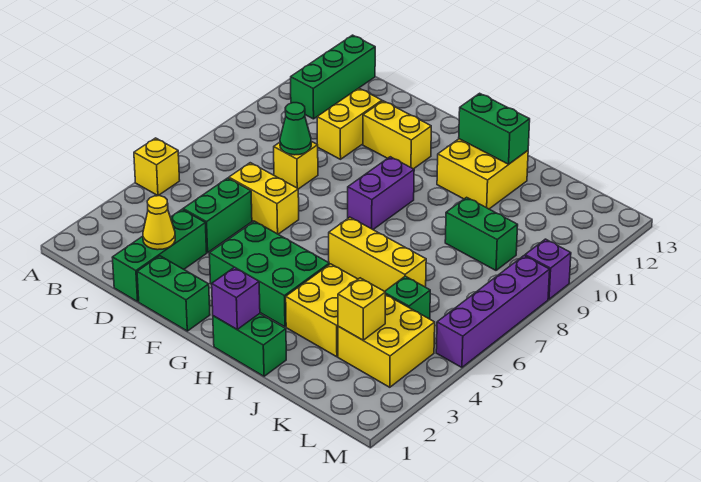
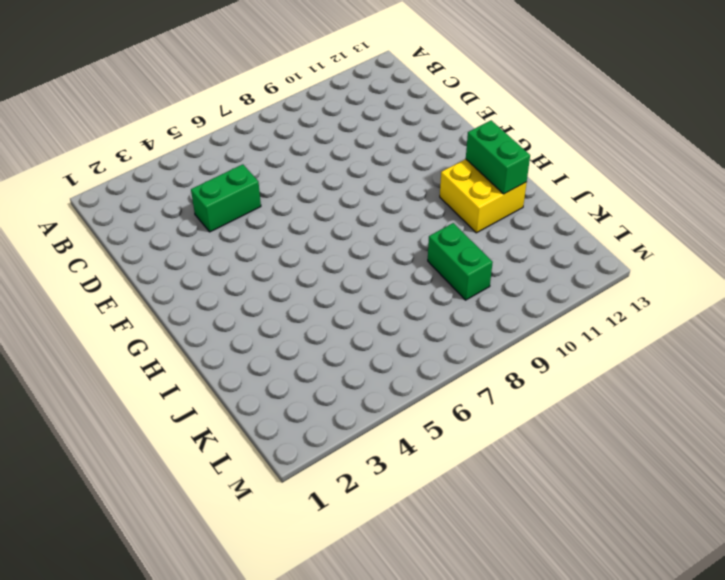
none -> yellow 1x1 brick [134,138,180,196]
none -> green 1x3 brick [291,35,375,119]
none -> green 1x3 brick [112,210,207,302]

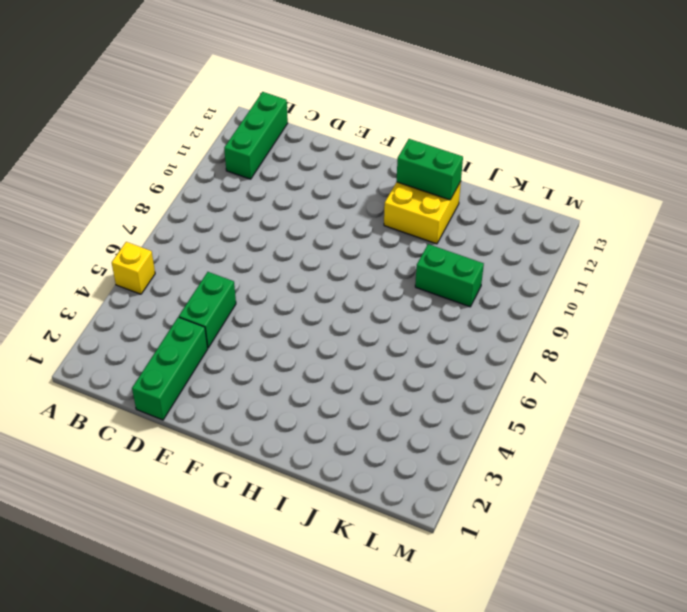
none -> yellow 1x2 brick [229,163,299,234]
none -> yellow 1x1 brick [274,141,318,189]
none -> yellow 1x2 brick [317,88,382,159]

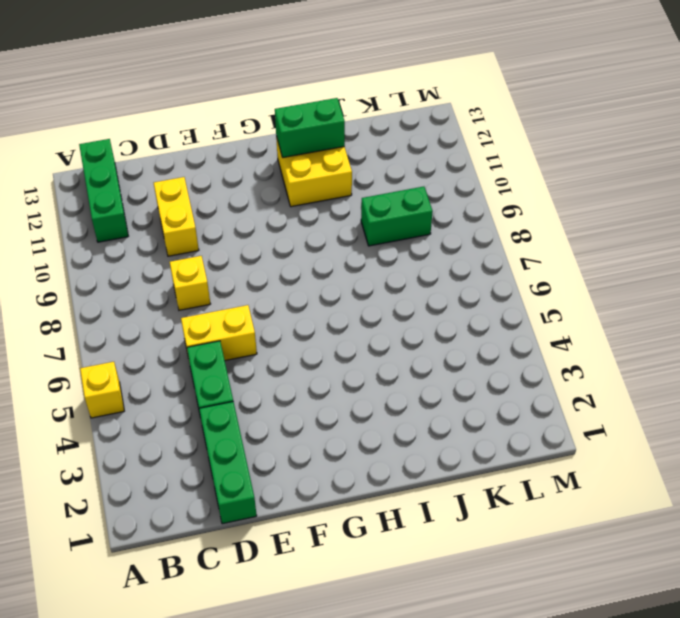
none -> green 1x2 brick [137,256,210,331]
none -> yellow 1x2 brick [363,101,431,169]
none -> green 2x3 brick [209,221,329,327]

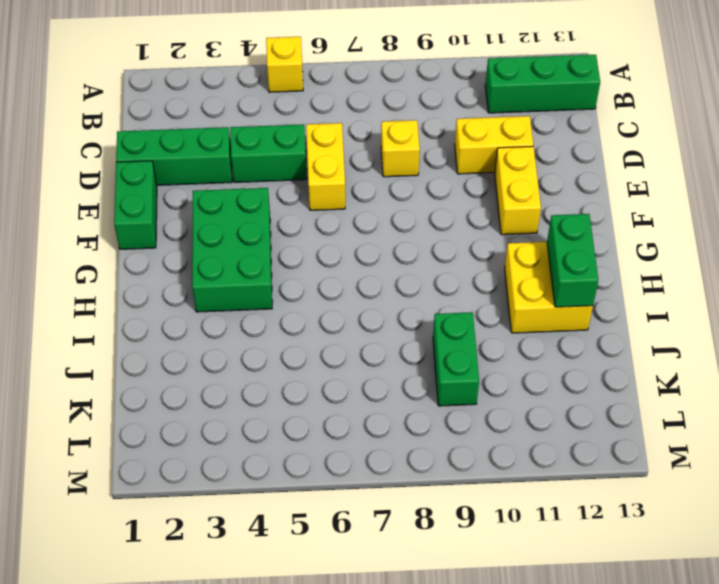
none -> purple 1x2 brick [348,157,414,229]
none -> green 1x2 brick [213,314,286,376]
none -> yellow 1x3 brick [329,217,426,291]

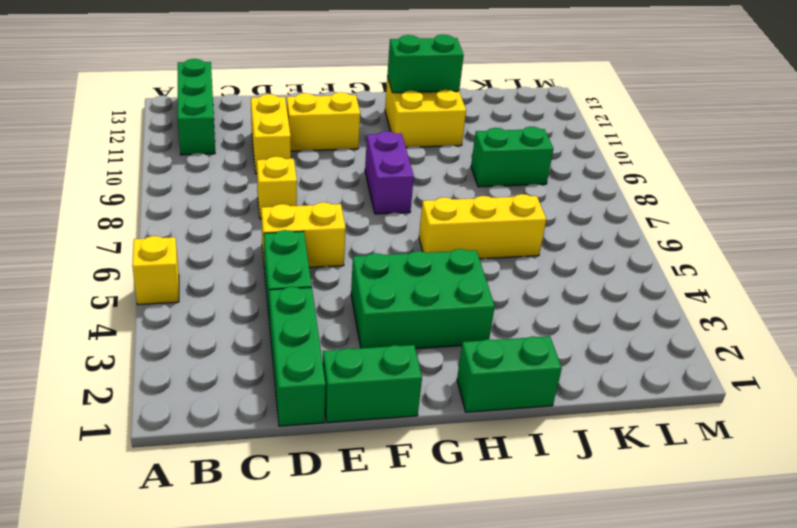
none -> yellow 2x2 brick [286,264,358,357]
none -> yellow 2x2 brick [338,294,435,387]
none -> green 1x1 brick [385,276,430,319]

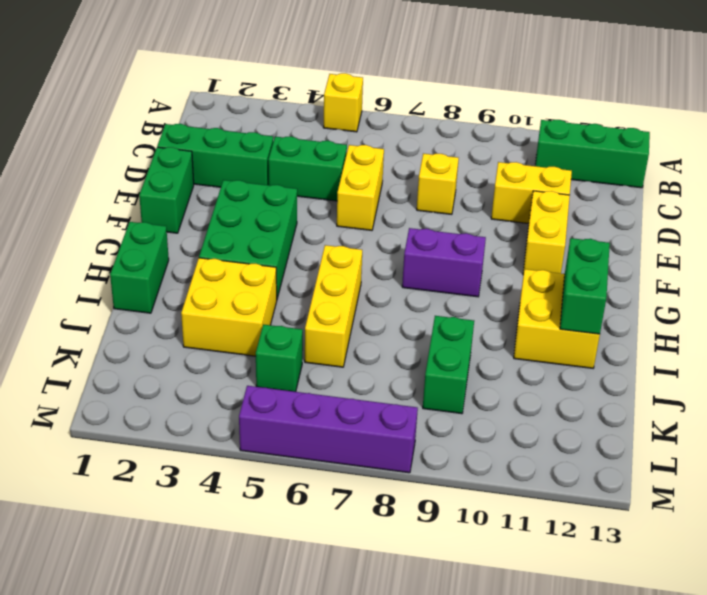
none -> yellow 2x2 brick [338,294,435,387]
none -> purple 1x1 brick [525,239,571,299]
none -> yellow 1x1 cone [143,196,175,250]

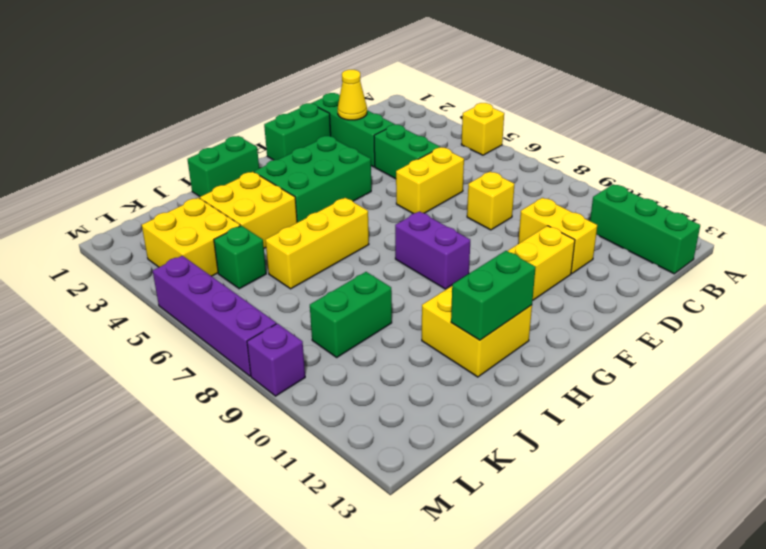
none -> green 1x1 cone [280,103,311,155]
none -> purple 1x1 brick [212,267,260,329]
none -> yellow 1x1 brick [338,278,385,340]

